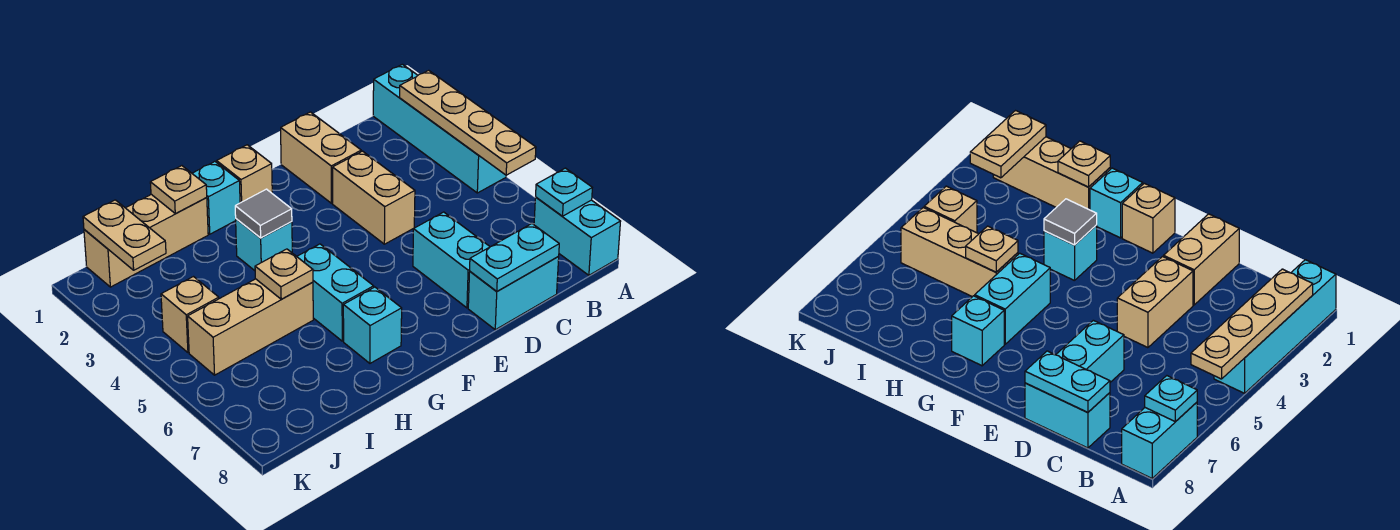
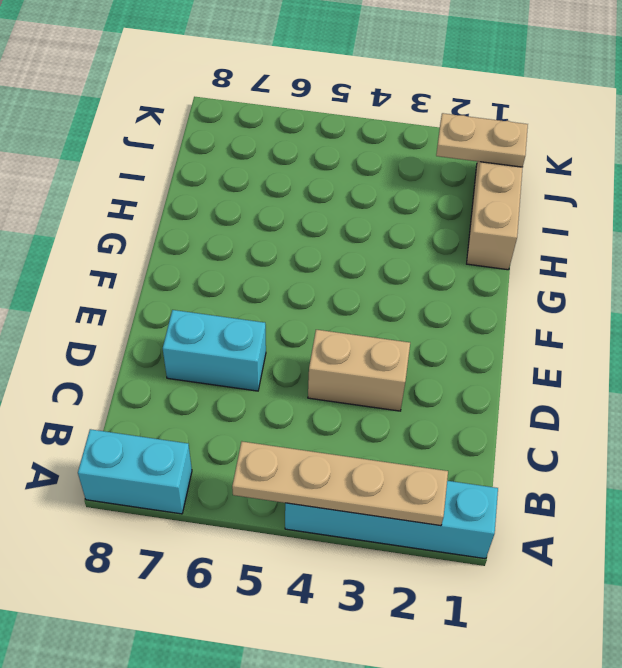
none -> cyan 1x2 brick [468,257,559,330]
none -> tan 1x2 brick [281,112,361,203]
none -> tan 1x1 brick [217,145,272,203]

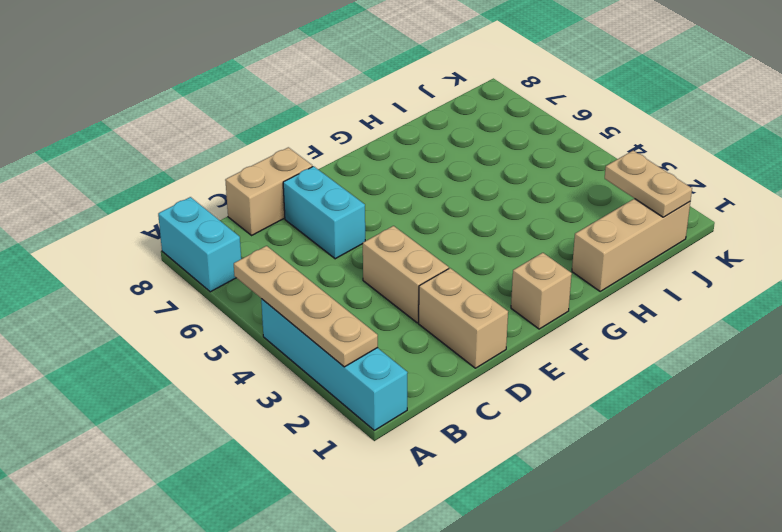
tan 1x2 brick [225,147,313,235] -> cyan 1x2 brick [468,257,559,330]
none -> cyan 1x1 brick [192,162,240,234]
none -> cyan 1x1 brick [236,219,292,271]
none -> cyan 1x2 brick [297,244,374,341]

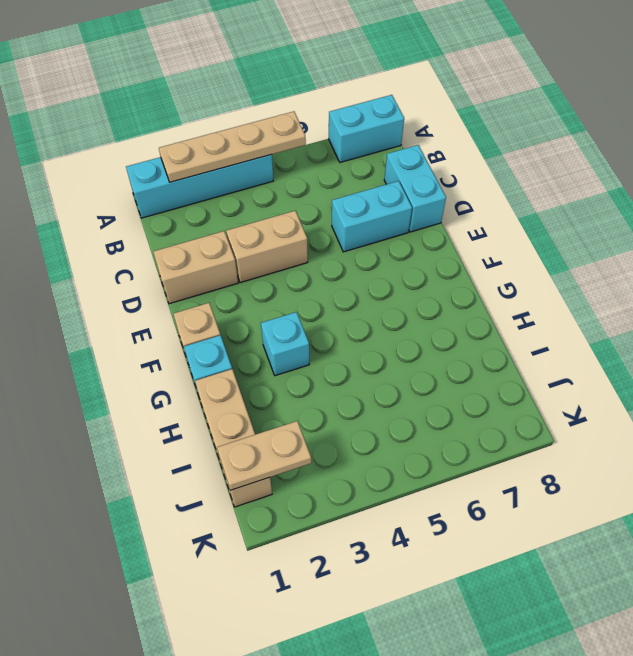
none -> cyan 1x2 brick [297,244,374,341]
none -> cyan 1x1 brick [343,287,402,363]
none -> tan 1x3 brick [188,279,313,375]

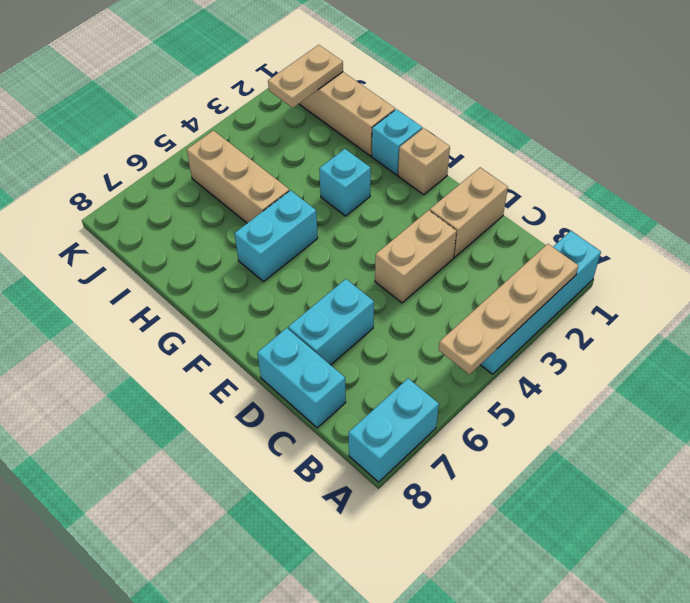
none -> cyan 1x1 brick [343,287,402,363]
none -> tan 1x1 brick [161,277,219,353]
none -> cyan 1x1 plate [536,168,592,216]

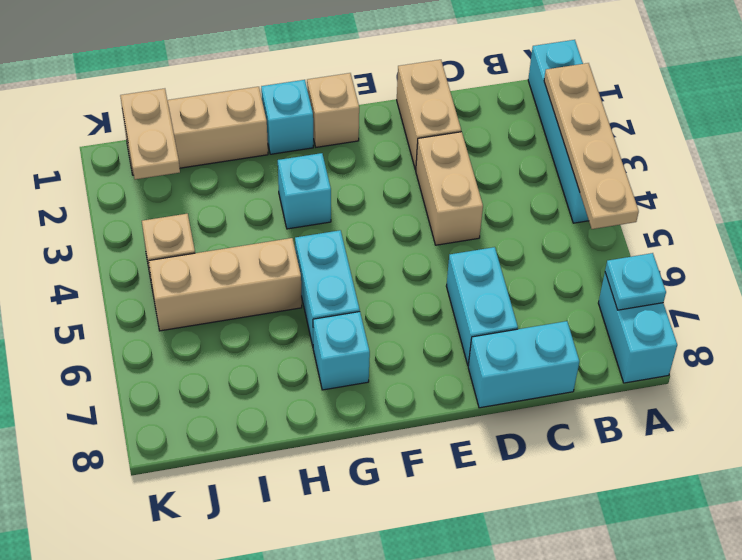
none -> cyan 1x2 plate [470,223,559,291]
none -> grey 1x1 tile [235,189,292,238]
none -> tan 1x1 plate [150,166,207,214]

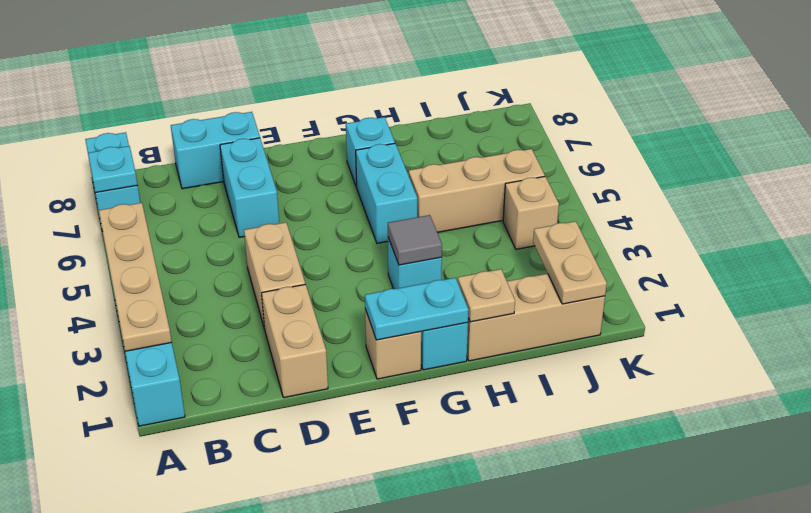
cyan 1x2 plate [365,278,469,340] -> cyan 1x2 plate moved to [470,223,559,291]
none -> tan 1x1 plate [255,249,313,299]

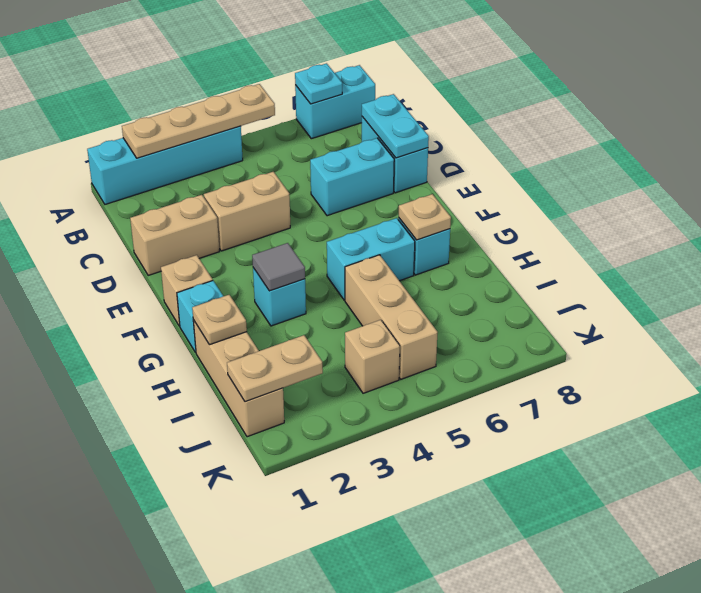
tan 1x1 plate [399,194,451,240] -> tan 1x1 plate moved to [255,249,313,299]

